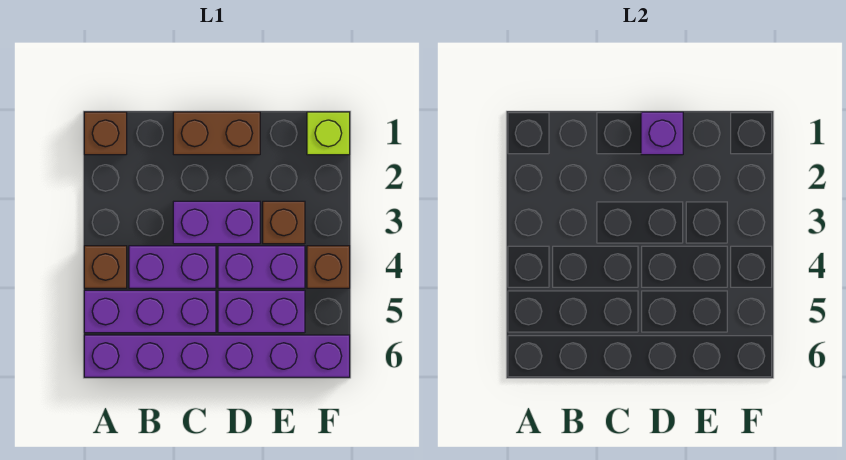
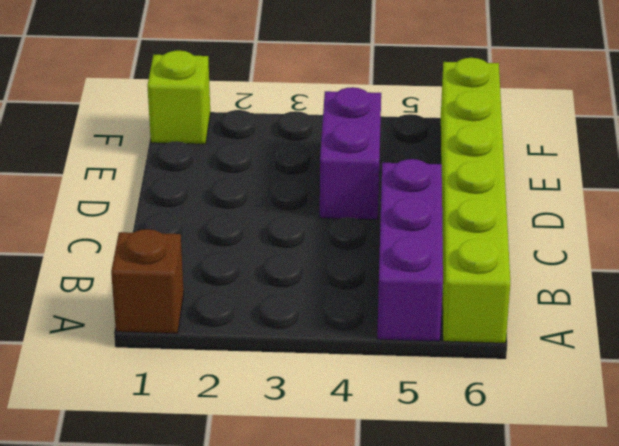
lime 1x6 brick [441,58,510,343] -> purple 1x6 brick [84,335,350,377]
none -> brown 1x1 brick [84,246,127,288]
none -> purple 1x2 brick [129,246,216,288]
none -> brown 1x2 brick [173,112,260,155]

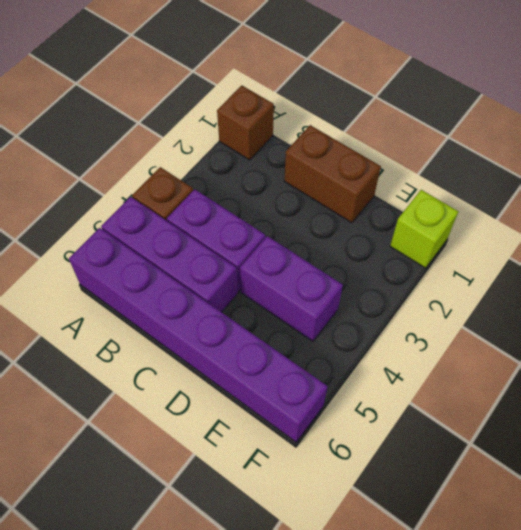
none -> purple 1x2 brick [173,201,260,244]
none -> purple 1x2 brick [218,290,305,333]
none -> brown 1x1 brick [263,201,305,244]

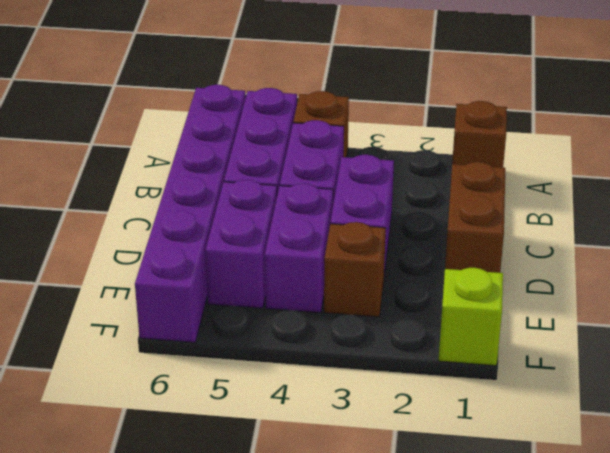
none -> brown 1x1 brick [307,246,350,288]
none -> purple 1x1 brick [641,112,683,155]

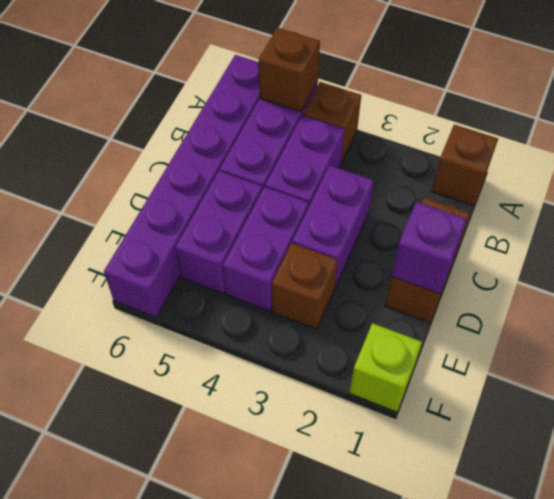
brown 1x1 brick [259,28,320,112] -> brown 1x1 brick moved to [307,246,350,288]

